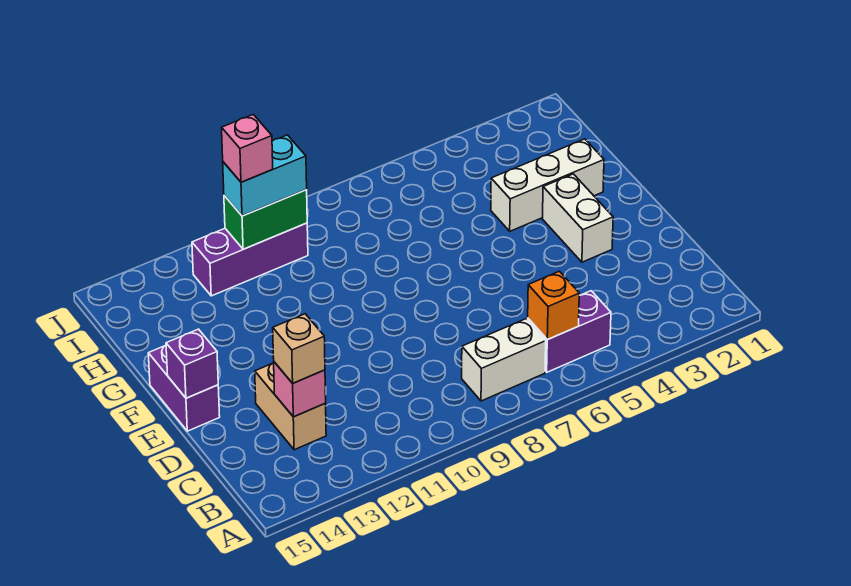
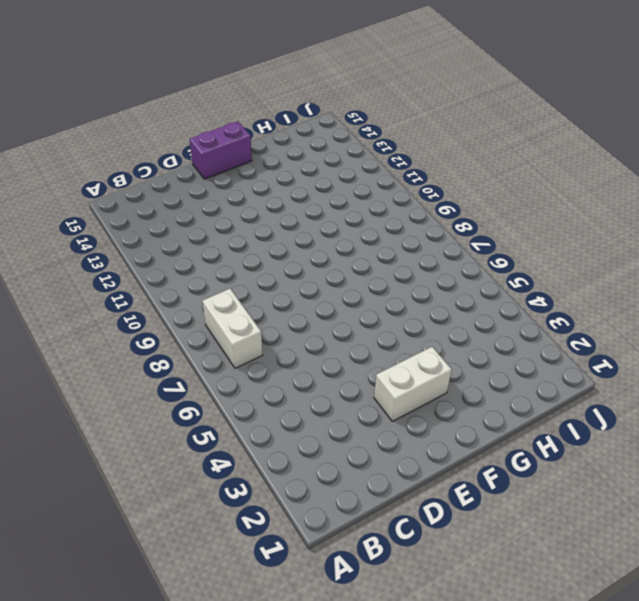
none -> purple 1x2 brick [528,291,611,372]
none -> tan 1x2 brick [255,363,326,450]
none -> white 1x3 brick [491,139,604,231]

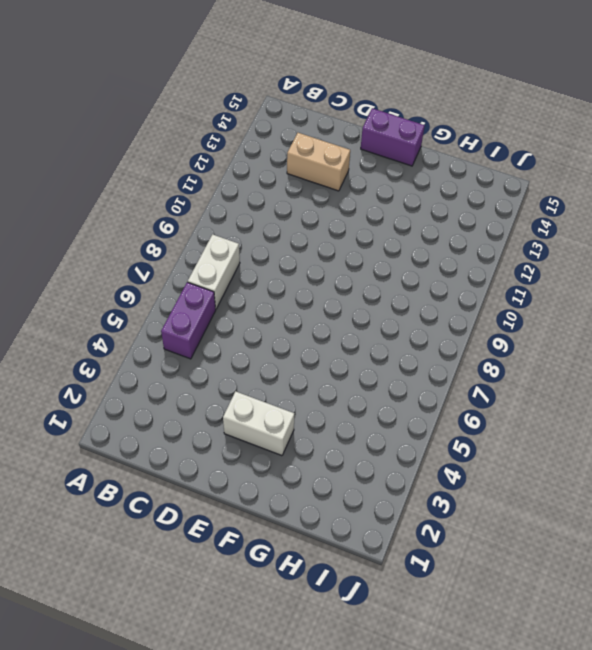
none -> white 1x3 brick [491,139,604,231]
none -> purple 1x3 brick [192,223,308,296]
none -> orange 1x1 brick [528,271,579,340]

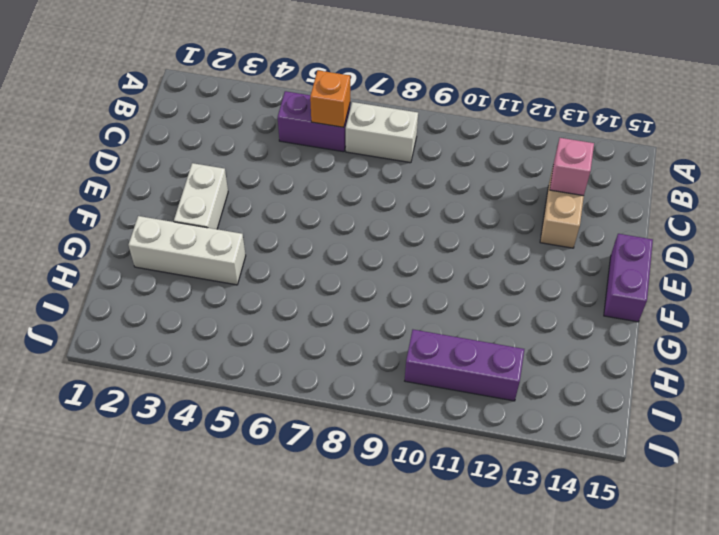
none -> purple 1x1 brick [166,329,218,398]
none -> green 1x2 brick [224,190,307,249]
none -> tan 1x1 brick [273,314,325,383]

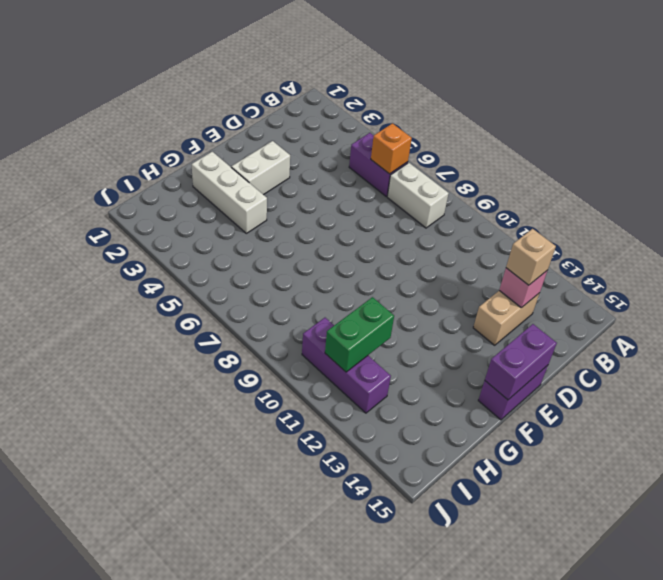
purple 1x2 brick [485,324,557,400] -> purple 1x1 brick [166,329,218,398]
green 1x2 brick [325,297,394,372] -> green 1x2 brick turned to [224,190,307,249]
none -> cyan 1x2 brick [223,135,307,216]
none -> pink 1x1 brick [222,115,273,182]

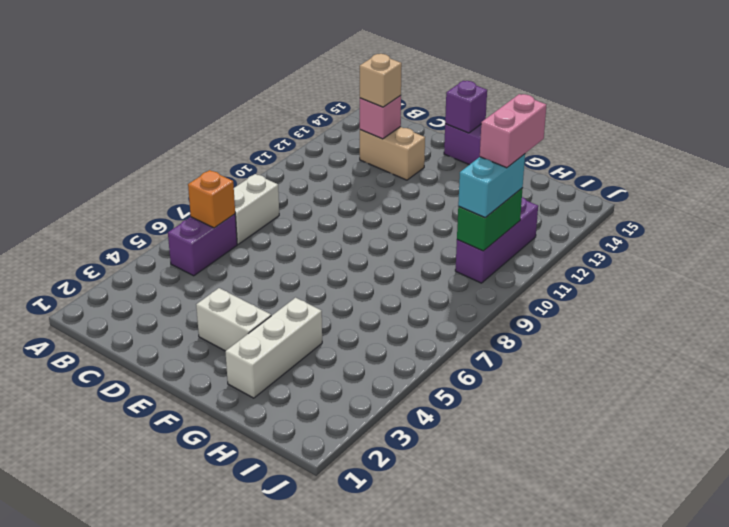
pink 1x2 brick [480,94,546,168] -> pink 1x1 brick [222,115,273,182]

